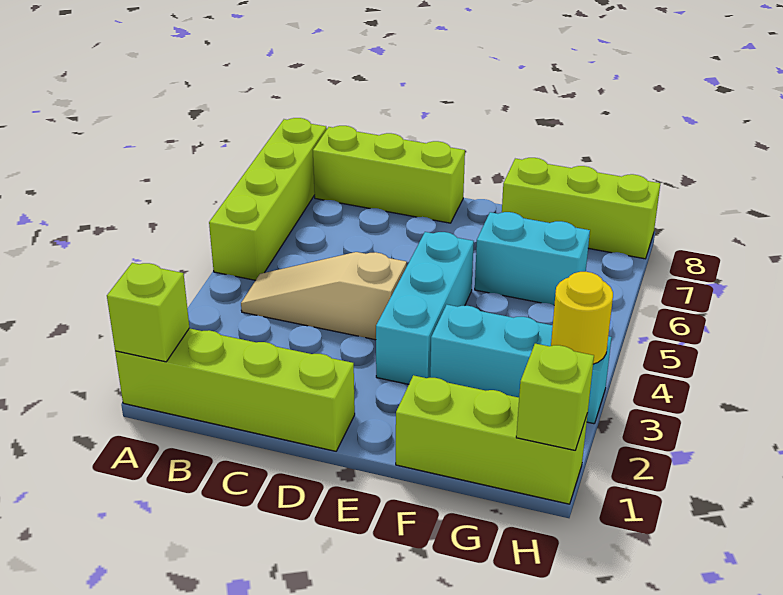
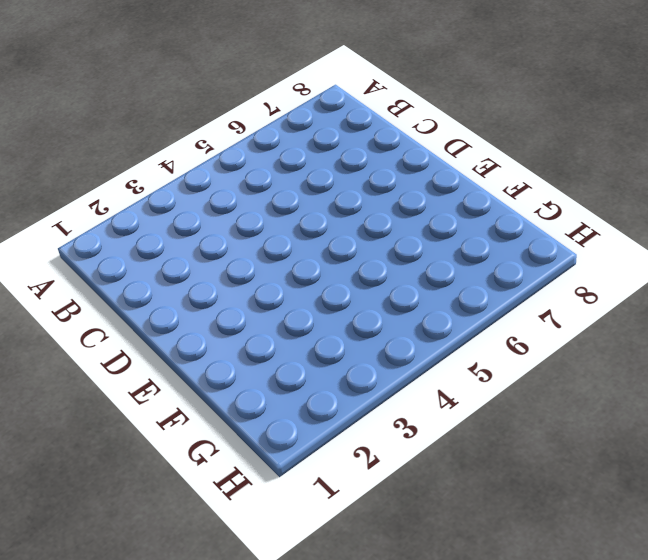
none -> lime 1x4 brick [115,328,355,451]
none -> lime 1x4 brick [209,118,327,280]
none -> tan 1x3 slope [241,252,407,340]

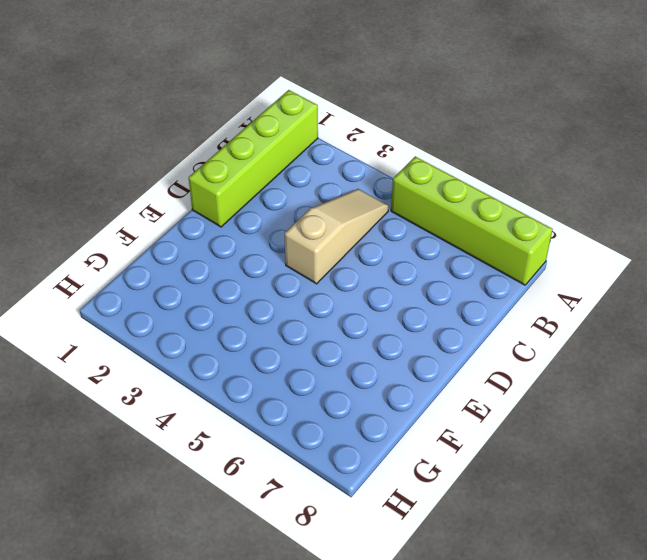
none -> lime 1x3 brick [313,126,465,223]
none -> cyan 1x3 brick [376,232,474,384]
none -> lime 1x3 brick [396,375,588,504]

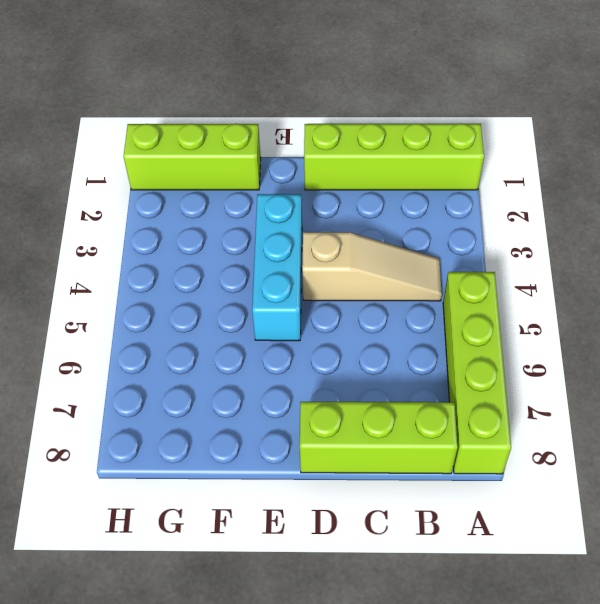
none -> cyan 1x3 brick [430,305,612,424]
none -> cyan 1x2 brick [475,212,590,305]
none -> lime 1x3 brick [502,158,660,259]

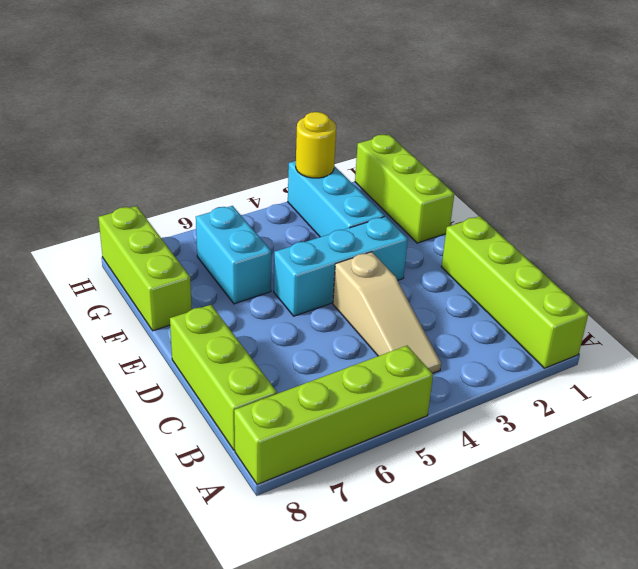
none -> lime 1x1 brick [107,263,189,362]
none -> lime 1x1 brick [516,344,594,450]

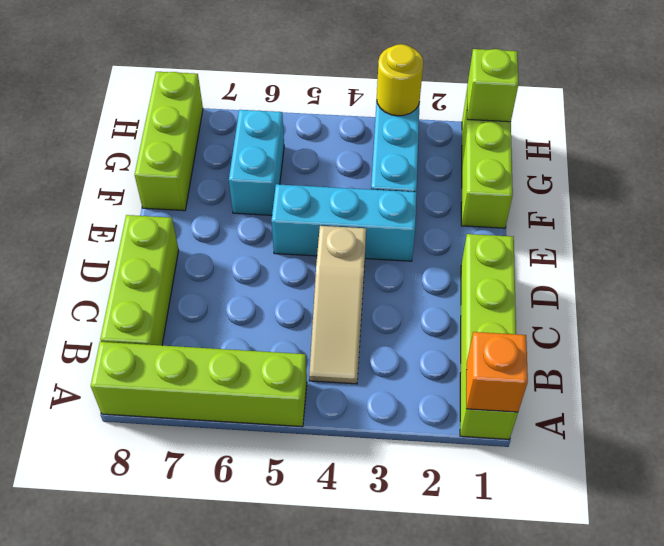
orange 1x1 brick [466,332,528,412] -> lime 1x1 brick [107,263,189,362]

